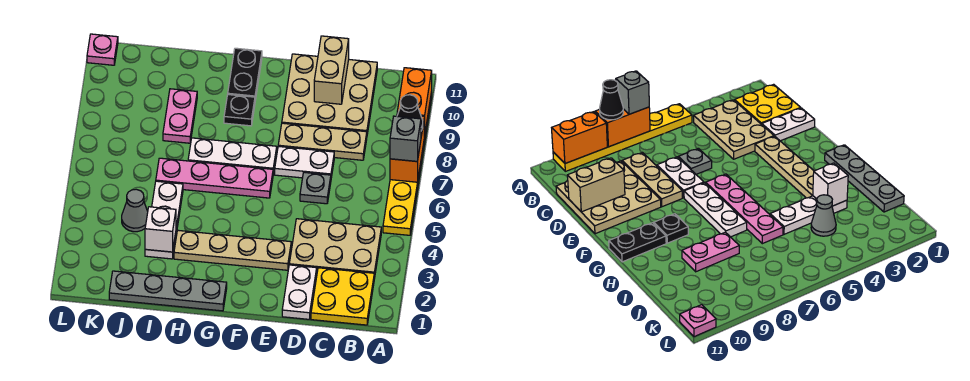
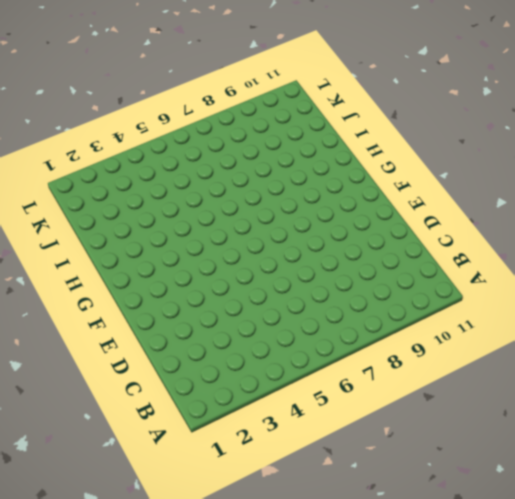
none -> yellow 1x6 plate [383,92,432,235]
none -> yellow 2x2 plate [311,268,374,325]
none -> tan 2x3 plate [289,219,381,279]

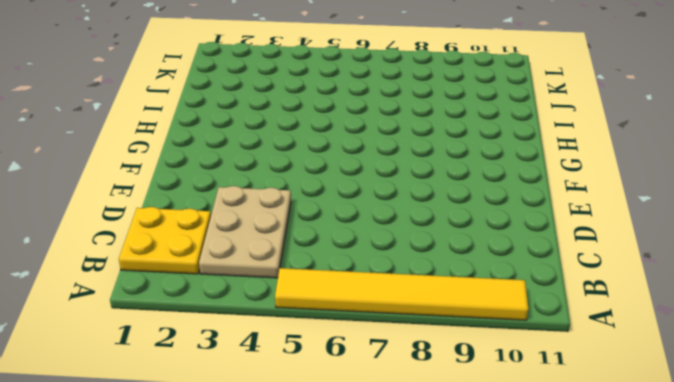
yellow 1x6 tile [275,268,528,320] -> yellow 1x6 plate [383,92,432,235]
none -> tan 1x3 plate [278,123,367,160]
none -> tan 3x3 plate [282,54,377,134]
none -> white 1x2 plate [282,265,317,319]

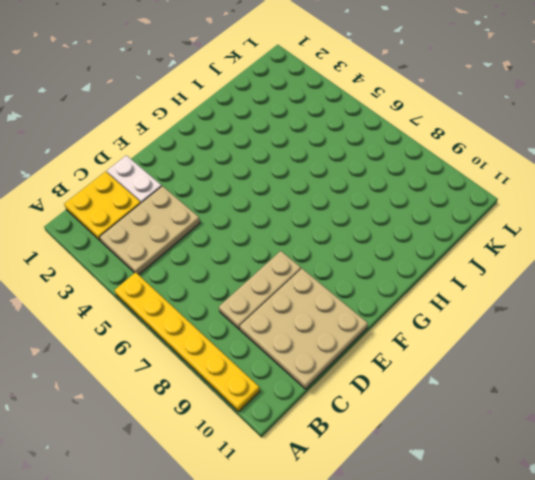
none -> grey 1x1 plate [300,172,331,204]
none -> white 1x2 plate [275,146,334,178]
none -> tan 1x4 plate [174,230,291,270]

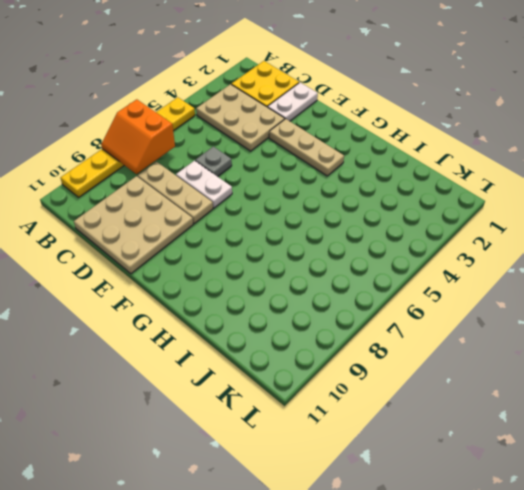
orange 2x2 slope [101,99,175,174] -> orange 1x2 brick [390,114,424,182]
tan 1x3 plate [269,119,344,176] -> tan 1x4 plate [174,230,291,270]
none -> pink 1x4 plate [156,158,273,198]
none -> white 1x3 plate [188,138,277,174]
none -> grey 1x4 plate [109,271,227,311]

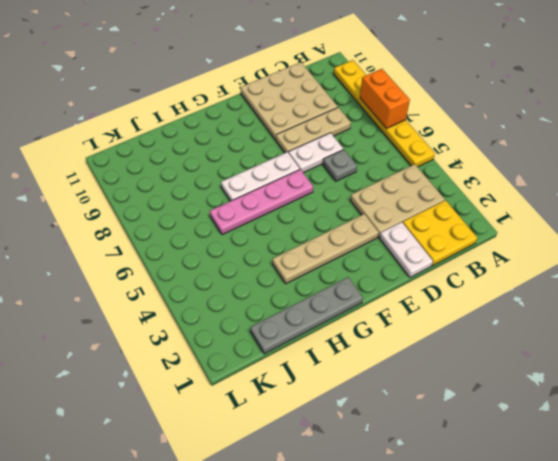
none -> black 1x1 plate [224,95,255,126]
none -> black 1x2 plate [228,48,262,100]
none -> white 1x3 plate [145,181,183,259]

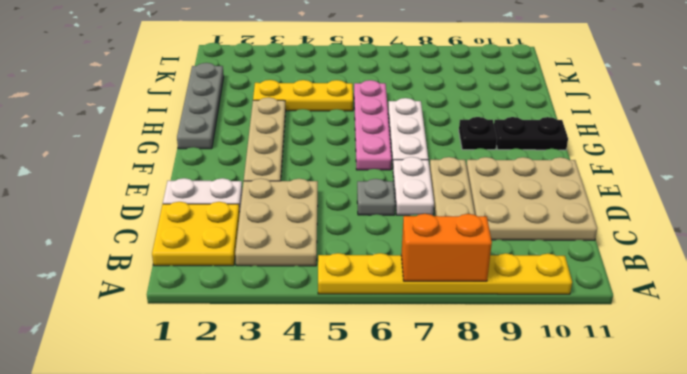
yellow 1x3 plate [253,80,353,111] -> white 1x3 plate [145,181,183,259]
none -> pink 1x2 plate [163,89,197,143]
none -> grey 1x1 cone [122,189,148,232]
none -> pink 1x1 plate [87,34,118,65]

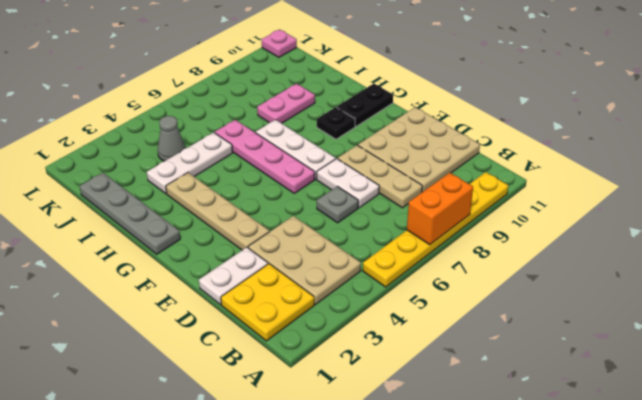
none -> orange 1x2 brick [397,68,432,136]
none -> tan 1x2 brick [314,36,349,104]
none -> white 1x1 brick [145,207,176,252]

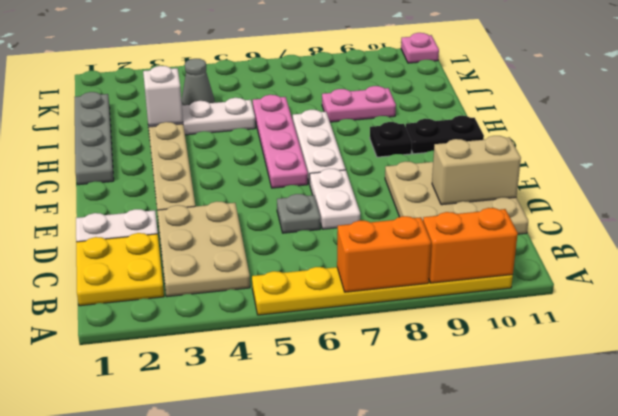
none -> tan 1x3 plate [278,123,367,160]
none -> grey 1x1 brick [390,116,421,161]
none -> black 1x1 cone [397,95,423,131]

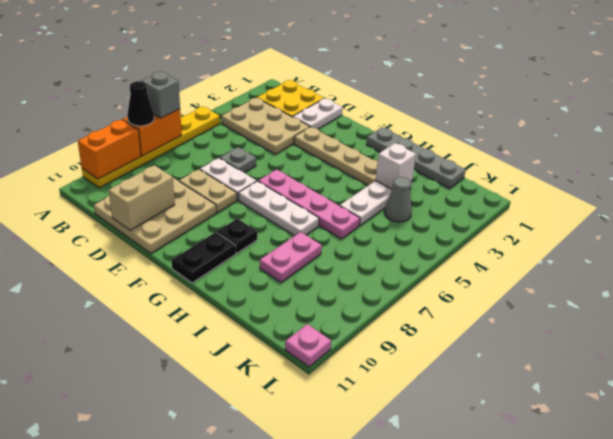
tan 1x2 plate [179,169,237,213] -> tan 1x3 plate [278,123,367,160]

